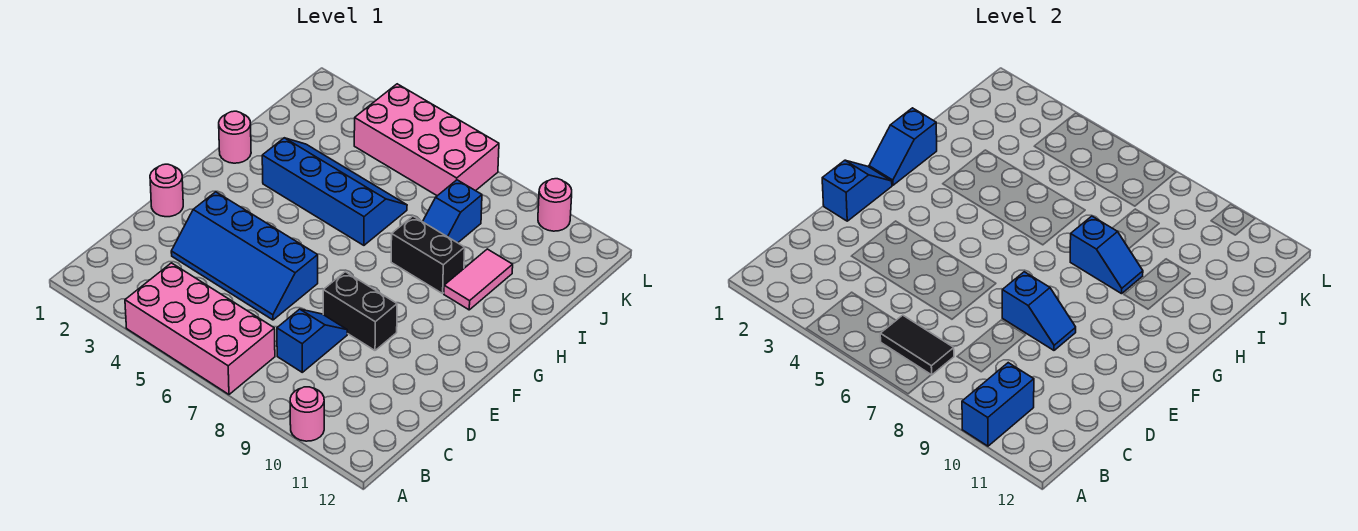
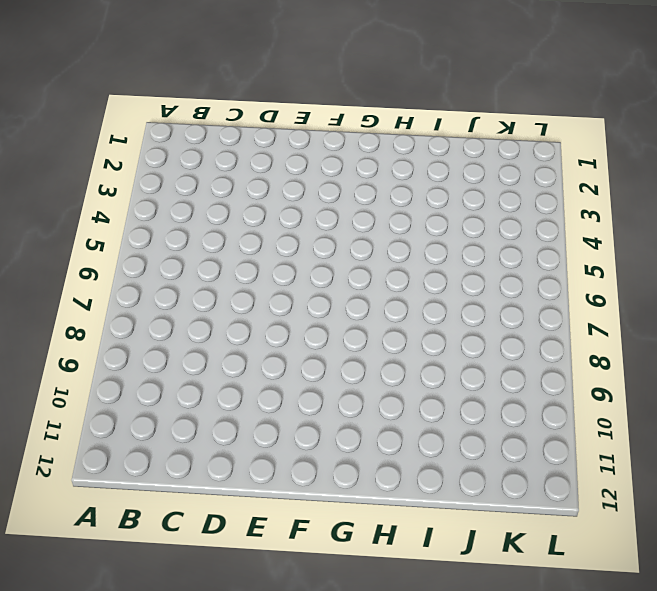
none -> pink 2x4 brick [125,263,275,394]
none -> pink 1x1 round brick [290,387,324,441]
none -> blue 1x2 slope [277,309,347,372]

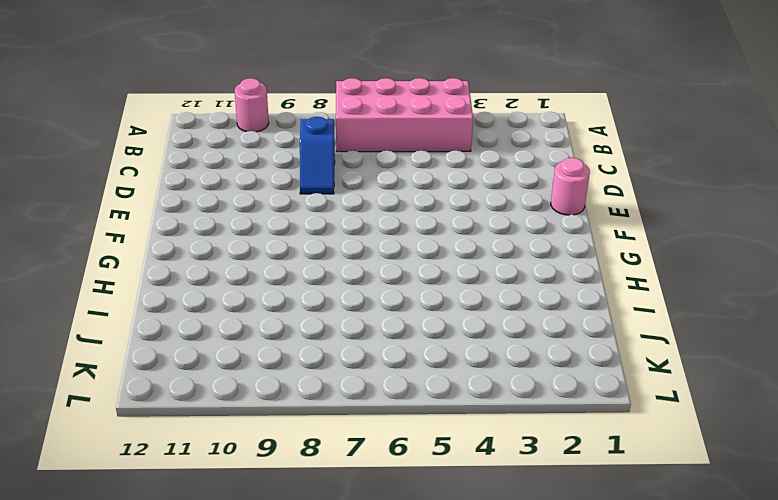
none -> blue 2x4 slope [171,192,318,320]
none -> black 1x2 brick [323,272,397,350]
none -> pink 1x1 round brick [219,111,251,163]

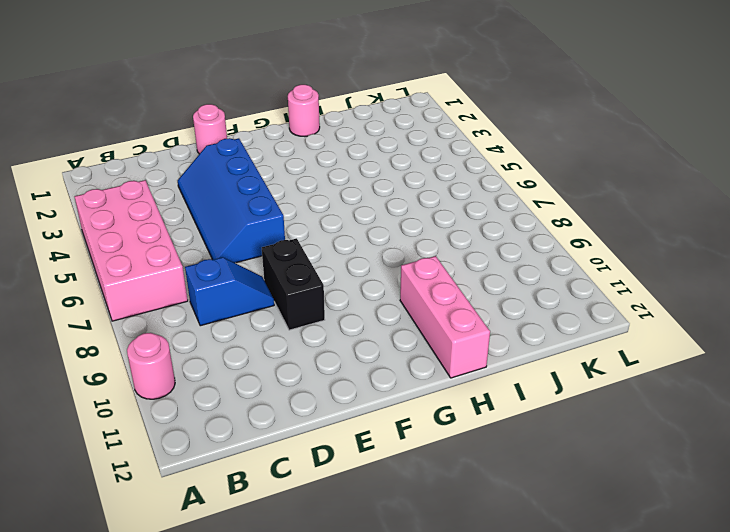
pink 1x3 brick [400,256,490,378] -> pink 1x2 tile [444,249,513,310]
none -> blue 2x4 slope [262,138,407,245]
none -> black 1x2 brick [391,216,465,294]
none -> blue 1x2 slope [423,180,482,243]

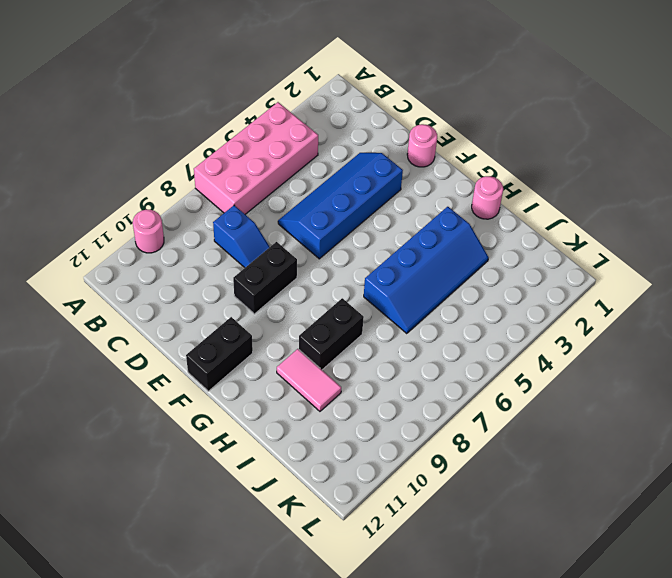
black 1x2 brick [186,317,253,391] -> none
none -> blue 1x2 slope [423,180,482,243]
none -> pink 2x4 brick [354,84,499,196]
none -> pink 1x1 round brick [538,179,572,231]

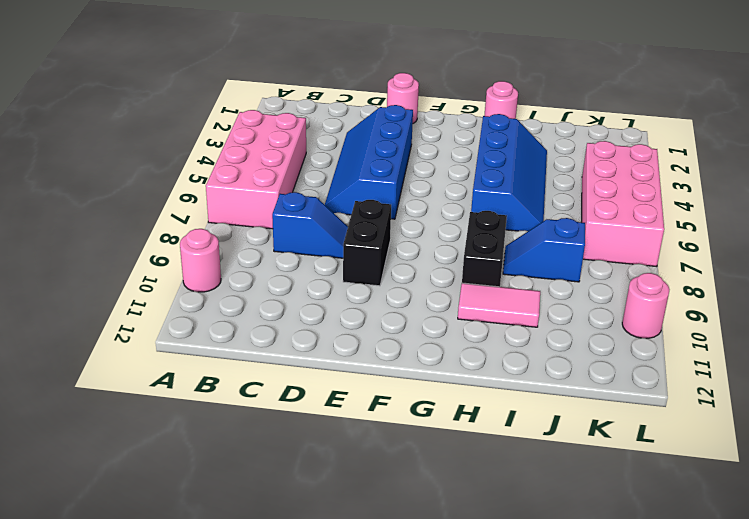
none -> blue 1x2 brick [962,363,1034,446]
none -> black 1x2 tile [880,315,954,375]
none -> blue 1x2 slope [822,160,892,221]

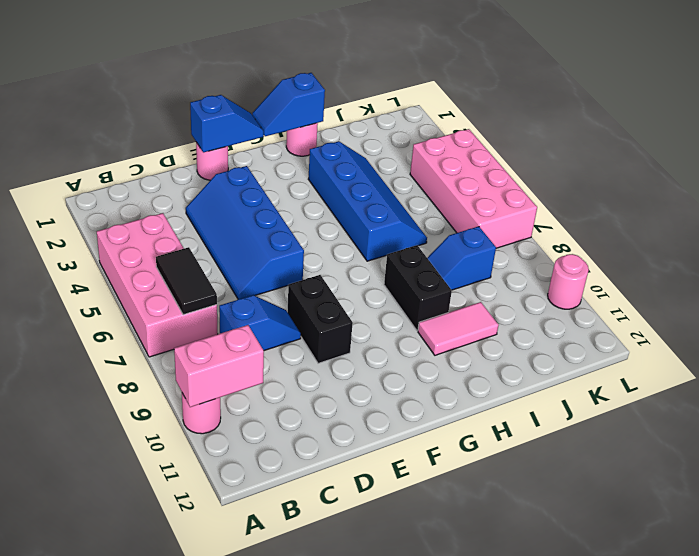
pink 1x2 brick [174,325,264,407] -> blue 1x2 brick [962,363,1034,446]
none -> blue 1x2 slope [1002,272,1076,350]
none -> blue 1x2 slope [1070,216,1143,294]

